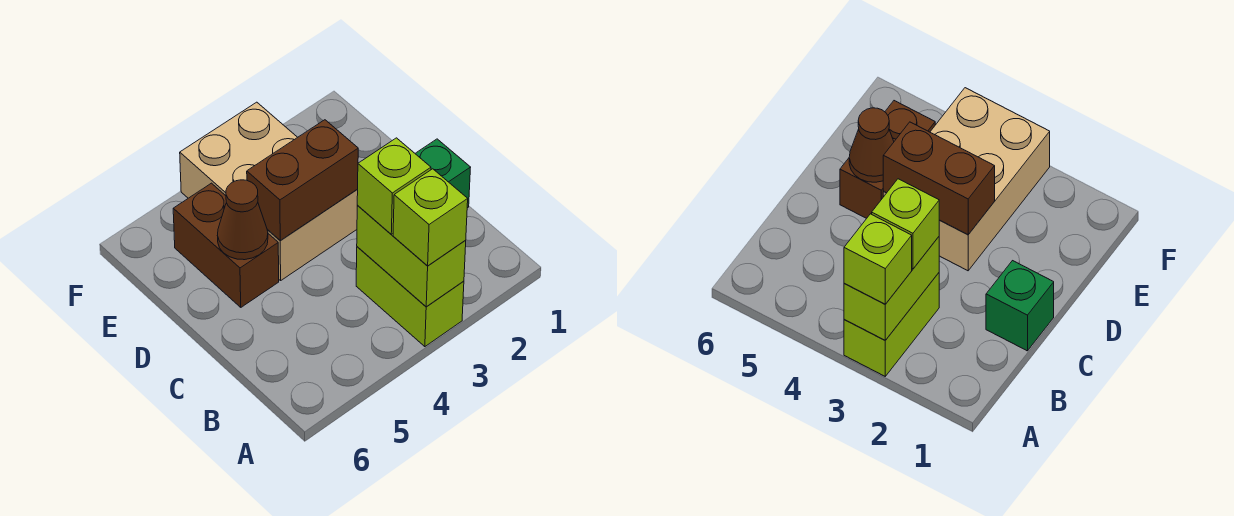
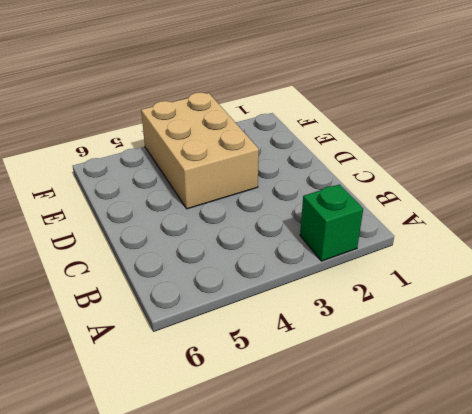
green 1x1 brick [300,184,363,261] -> green 1x1 brick moved to [415,139,471,208]
none -> lime 1x2 brick [356,247,464,347]
none -> brown 1x2 brick [173,183,279,307]

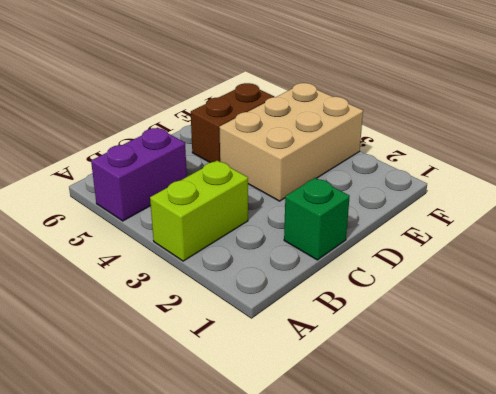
purple 1x2 brick [91,128,187,221] -> none
none -> lime 1x2 brick [357,205,466,307]
none -> brown 1x2 brick [247,120,358,241]

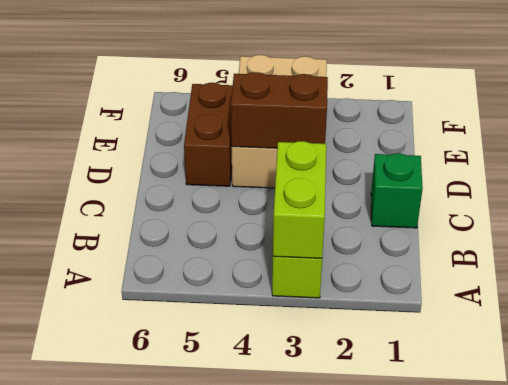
none -> brown 1x1 cone [217,180,268,260]
none -> lime 1x1 brick [393,169,468,266]

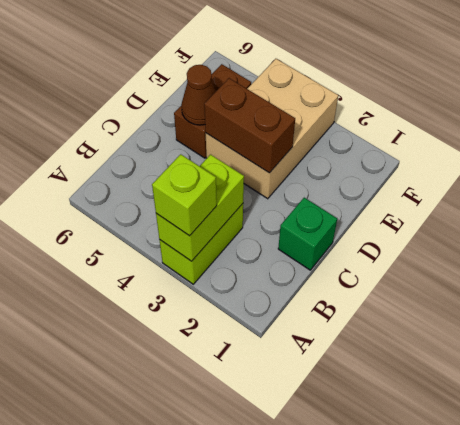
none -> lime 1x1 brick [357,138,431,234]

